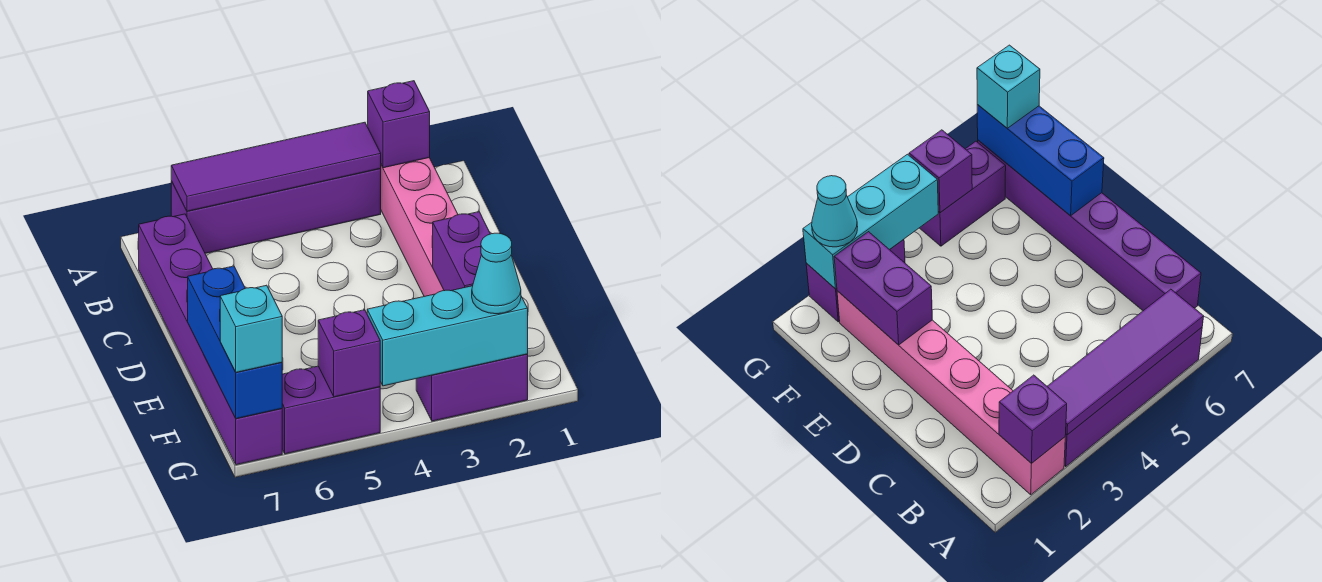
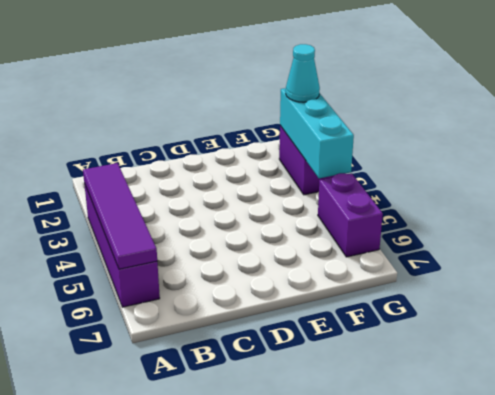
none -> pink 1x6 brick [381,158,458,296]
none -> purple 1x6 brick [139,214,282,465]
none -> purple 1x1 brick [368,81,430,168]

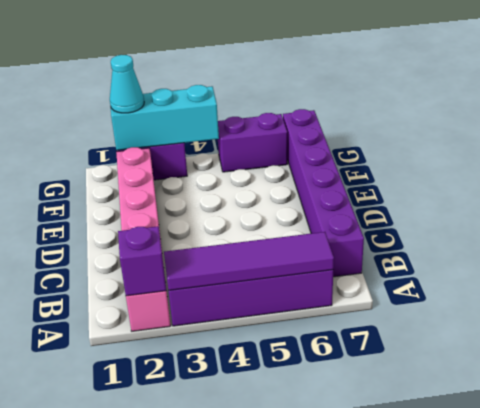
none -> purple 1x2 brick [432,212,490,291]
none -> blue 1x3 brick [188,266,282,419]
none -> purple 1x1 brick [318,310,380,397]

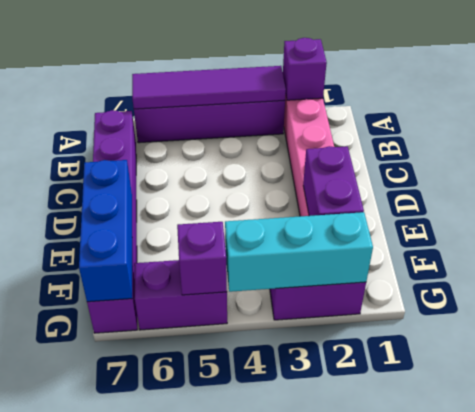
none -> cyan 1x1 cone [472,233,521,314]
none -> cyan 1x1 brick [220,285,282,372]

